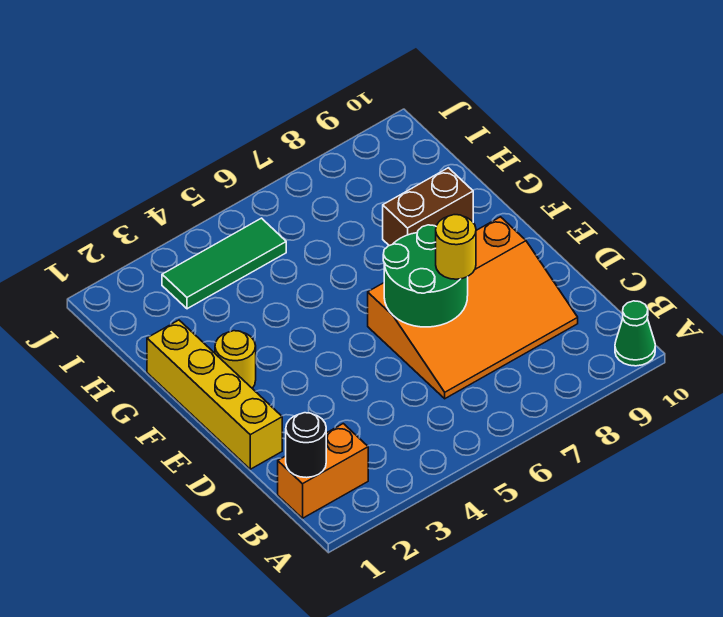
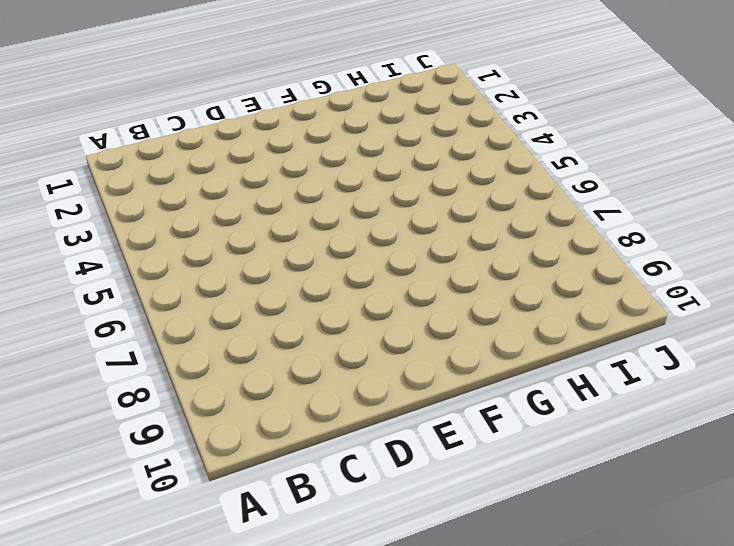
none -> green 1x1 cone [615,301,655,366]
none -> orange 1x2 brick [278,424,368,518]

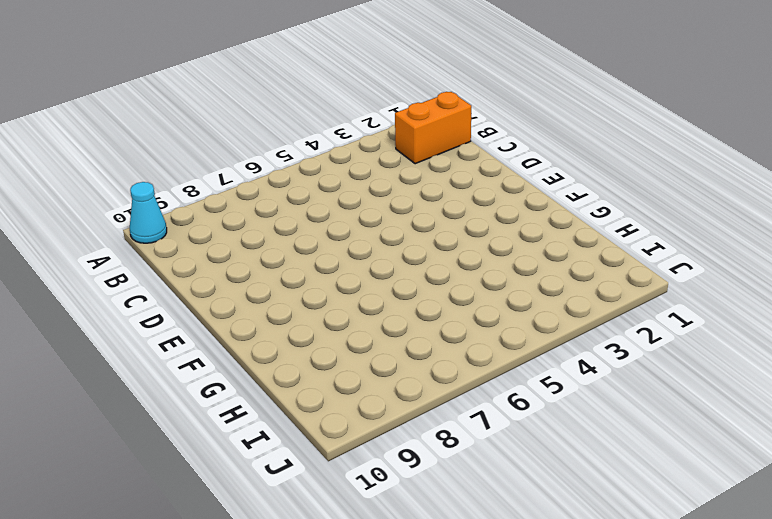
cyan 1x1 cone [130,182,167,243] -> green 1x1 cone [615,301,655,366]
none -> orange 3x4 slope [368,217,578,399]
none -> yellow 1x4 brick [147,320,282,469]

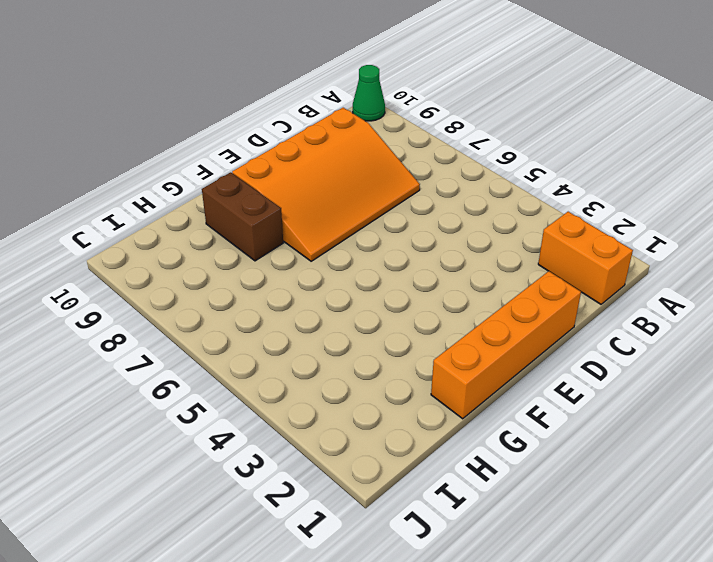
orange 3x4 slope [232,108,420,261] -> orange 3x4 slope turned to [368,217,578,399]
orange 1x4 brick [431,271,581,419] -> yellow 1x4 brick [147,320,282,469]
none -> yellow 1x1 round brick [215,331,256,388]
none -> green 1x3 tile [162,218,286,309]

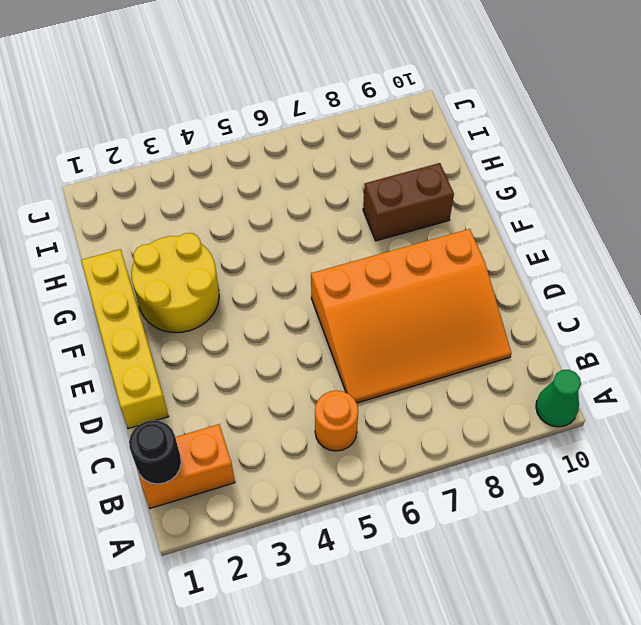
orange 1x1 round brick [315,391,358,451] -> none
yellow 2x2 round brick [132,233,219,333] -> yellow 1x1 round brick [215,331,256,388]
none -> green 1x3 tile [162,218,286,309]
none -> green 2x2 round brick [383,225,468,327]

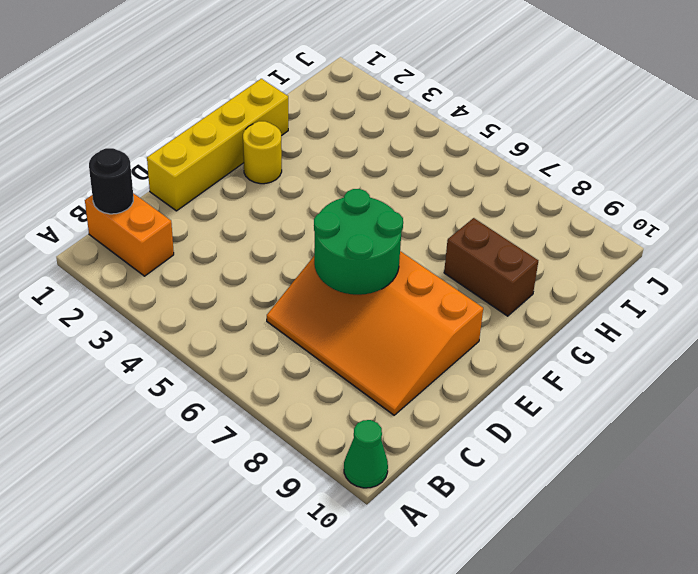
none -> green 1x3 tile [162,218,286,309]
none -> yellow 1x1 round brick [436,215,476,279]

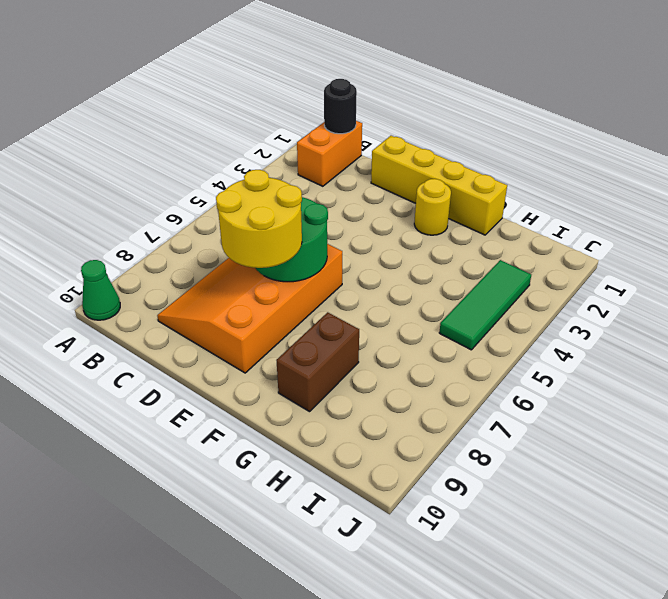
yellow 2x2 round brick [216,170,302,268] -> yellow 1x1 round brick [436,215,476,279]

